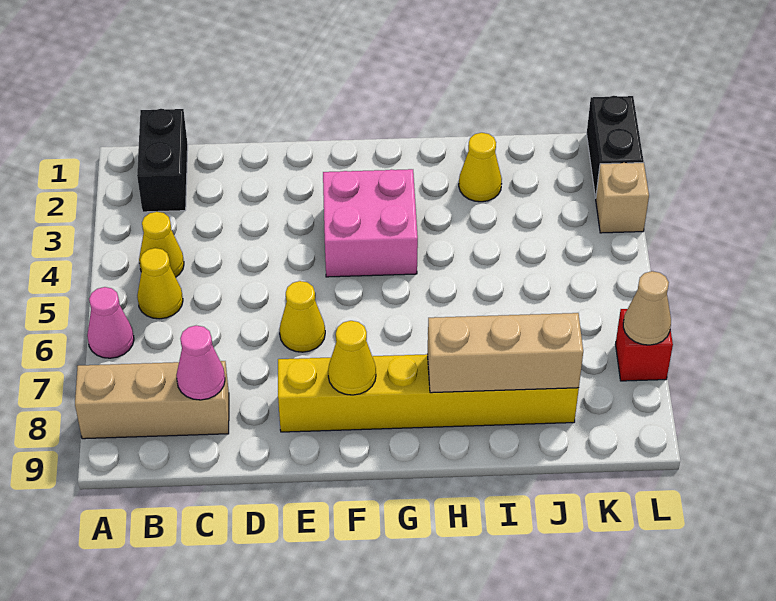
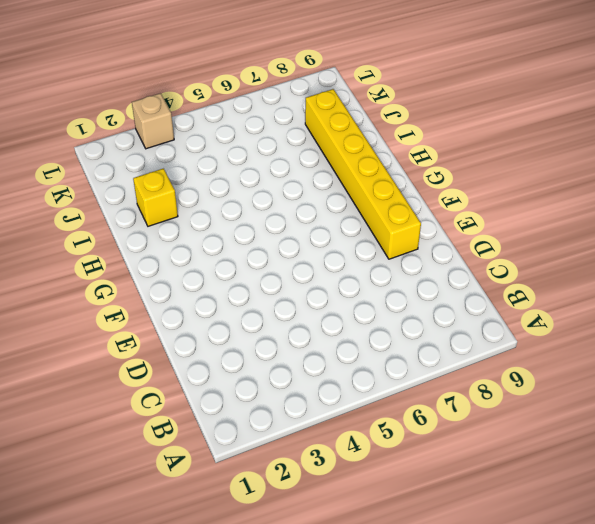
yellow 1x1 brick [133,169,178,226] -> yellow 1x1 cone [459,133,502,202]
none -> pink 1x1 cone [87,287,134,358]
none -> tan 1x3 brick [75,361,229,439]
none -> black 1x2 brick [137,109,188,212]

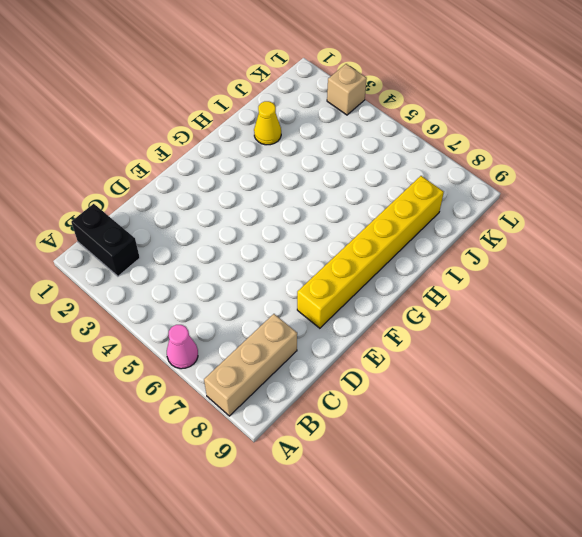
none -> yellow 1x1 cone [139,212,184,277]
none -> yellow 1x1 cone [137,248,183,319]
none -> yellow 1x1 cone [279,281,325,352]

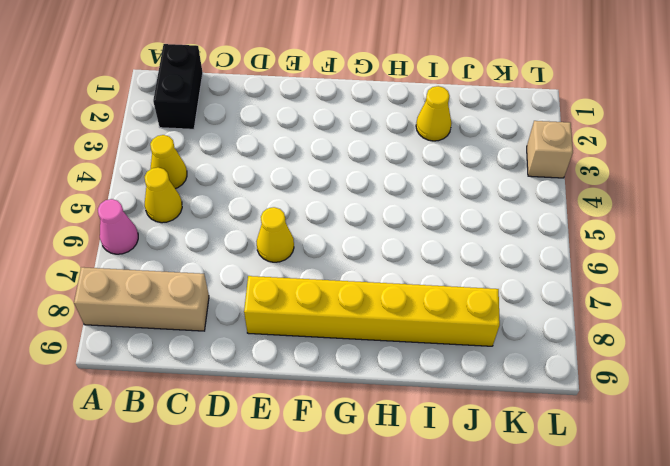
none -> pink 2x2 brick [323,169,418,277]
none -> black 1x2 brick [587,96,644,198]
none -> red 1x1 brick [615,309,673,381]

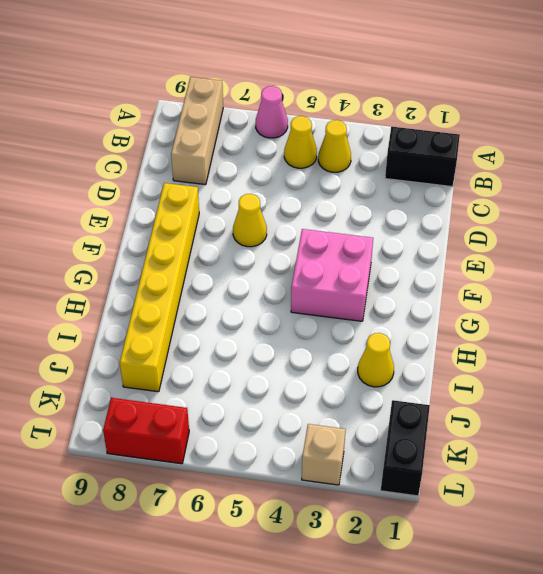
black 1x2 brick [381,400,430,496] -> black 1x2 brick turned to [587,96,644,198]
red 1x2 brick [103,398,189,464] -> red 1x1 brick [615,309,673,381]
none -> pink 1x1 cone [176,325,225,400]
none -> yellow 1x1 cone [328,321,376,395]
none -> tan 1x3 brick [427,313,583,393]

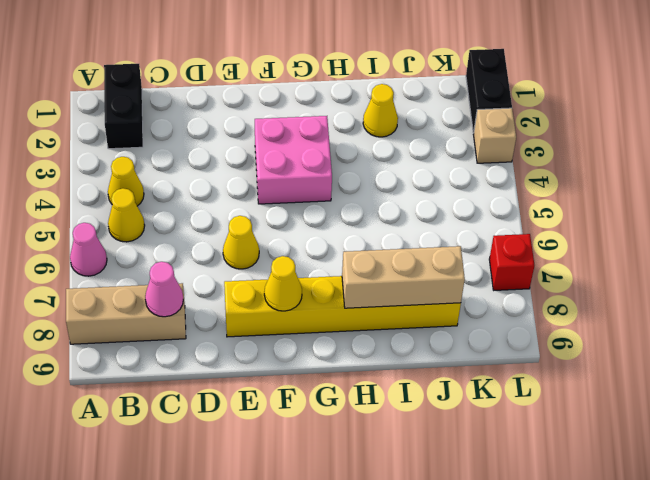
none -> tan 1x1 cone [623,271,671,345]

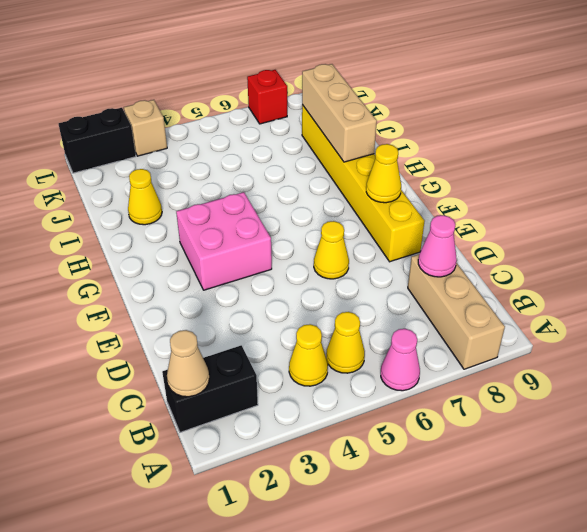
tan 1x1 cone [167,330,209,397] -> tan 1x1 cone moved to [623,271,671,345]

